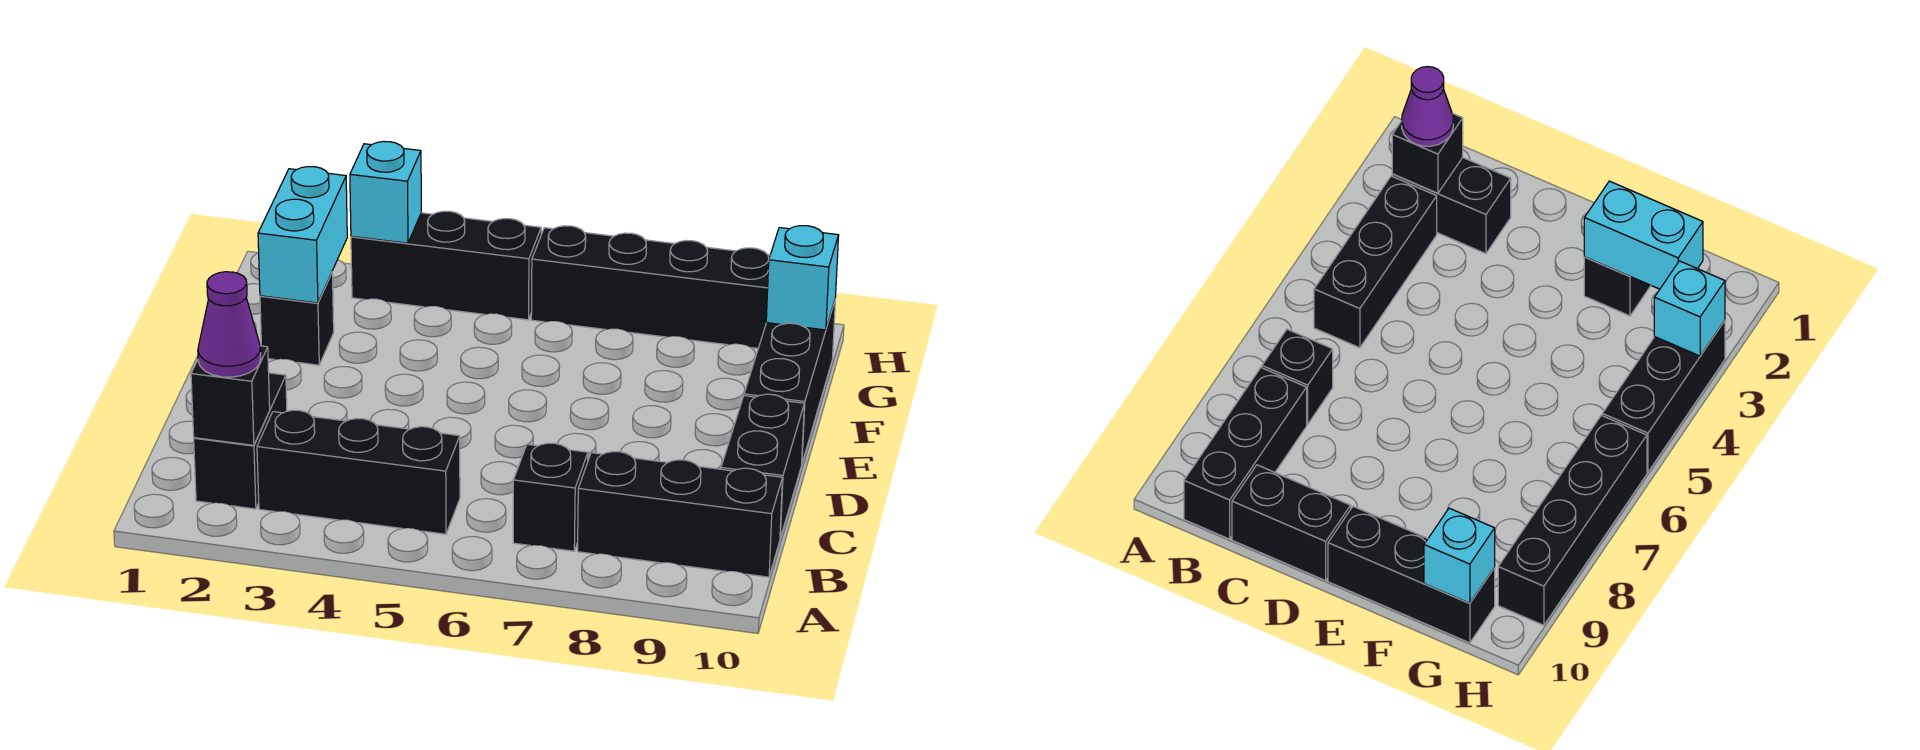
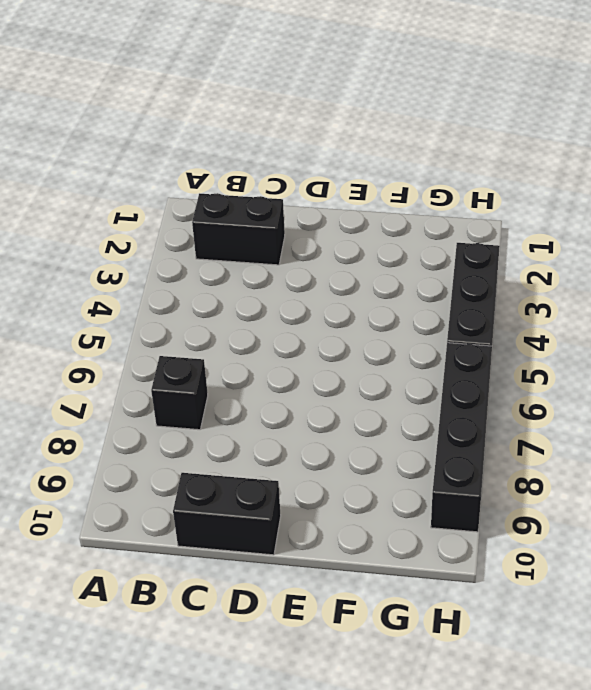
none -> black 1x3 brick [257,410,460,534]
none -> black 1x3 brick [578,452,782,577]
none -> black 1x3 brick [744,301,835,463]

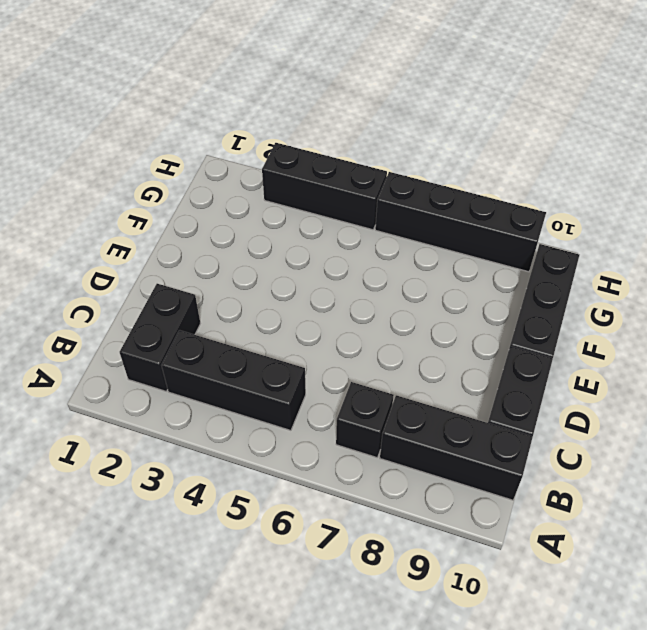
none -> black 1x1 brick [260,273,334,365]
none -> black 1x1 brick [191,346,270,445]
none -> cyan 1x2 brick [258,167,347,303]

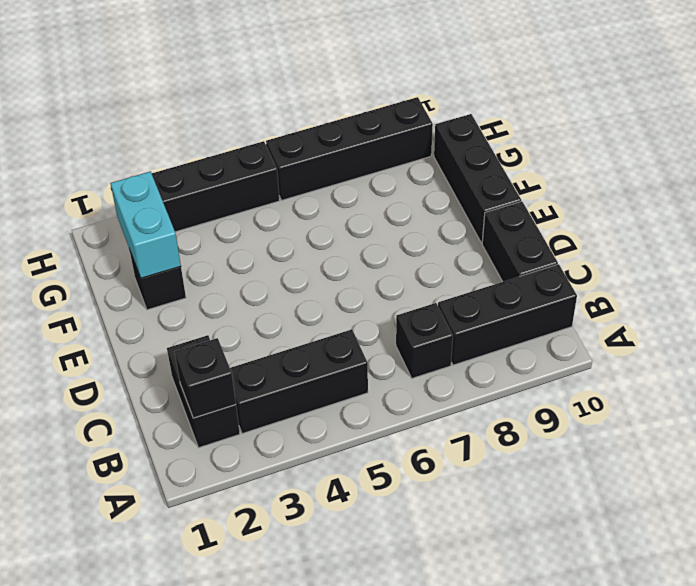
none -> cyan 1x1 brick [766,226,839,330]
none -> cyan 1x1 brick [350,141,421,243]
none -> purple 1x1 cone [198,272,261,377]

